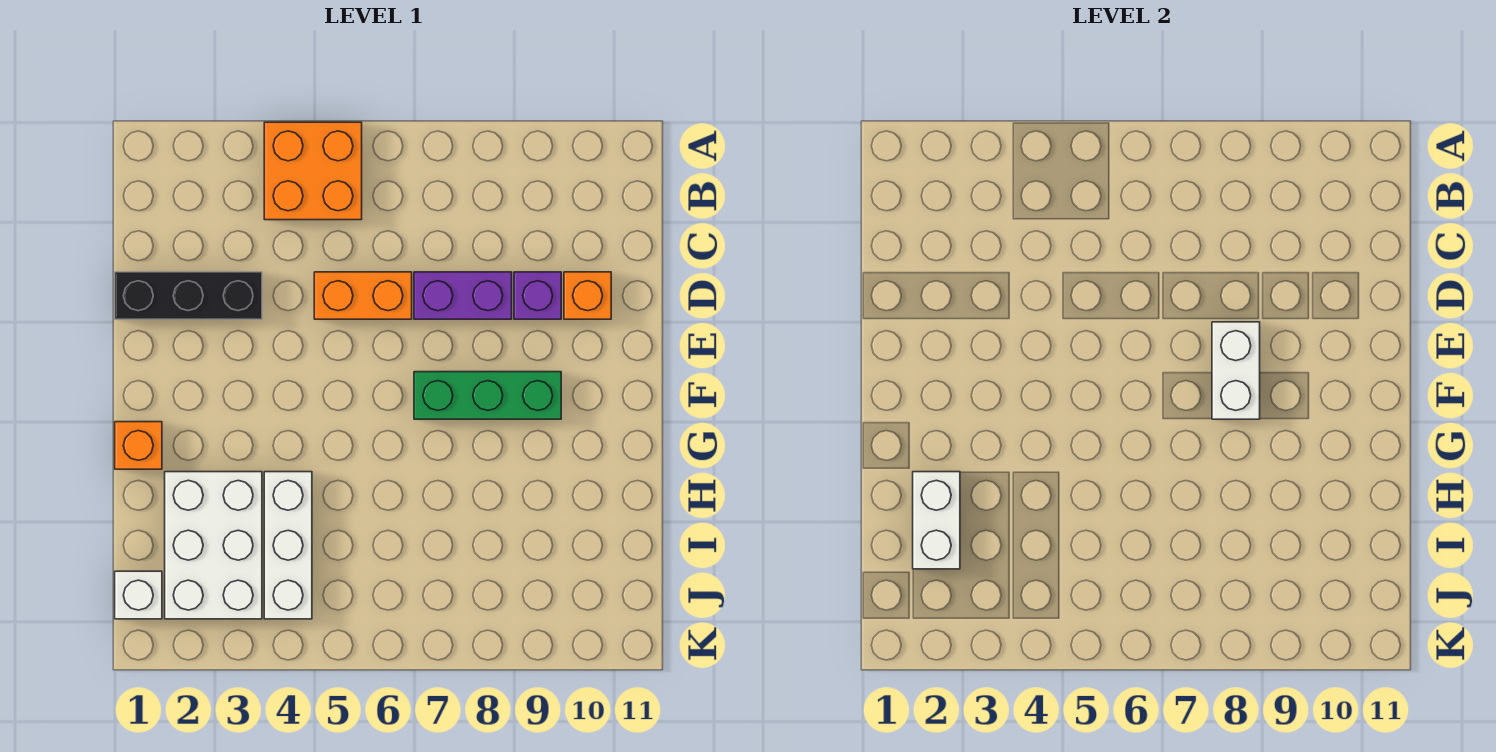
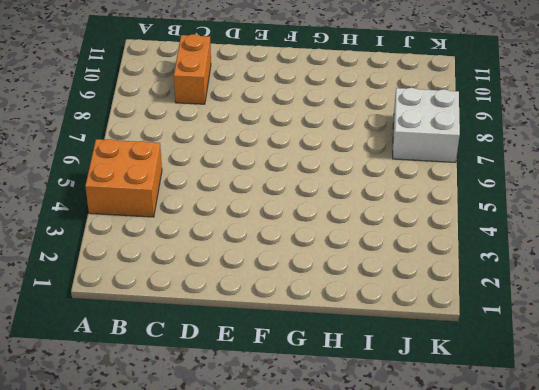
orange 1x2 brick [174,34,211,104] -> orange 1x2 brick moved to [314,272,412,319]
white 2x2 brick [393,88,460,162] -> none
none -> black 1x3 brick [115,272,262,319]
none -> purple 1x2 brick [414,272,512,319]
none -> purple 1x1 brick [514,272,561,319]

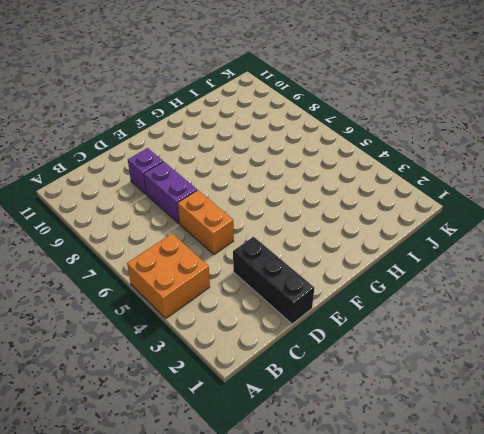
none -> orange 1x1 brick [564,272,611,319]
none -> green 1x3 brick [414,372,561,419]
none -> orange 1x1 brick [115,422,162,469]

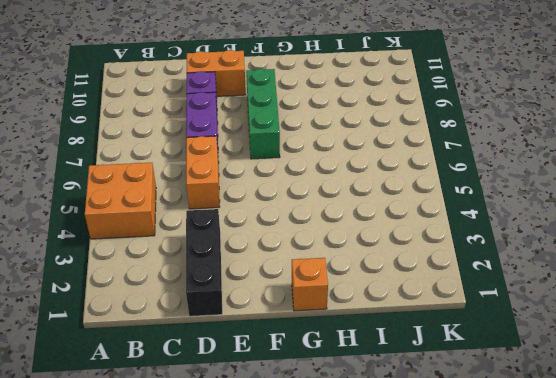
orange 1x2 brick [187,50,246,96] -> orange 1x1 brick [564,272,611,319]
none -> white 2x3 brick [165,472,262,619]
none -> white 1x3 brick [264,472,312,619]
none -> white 1x1 brick [115,571,162,619]

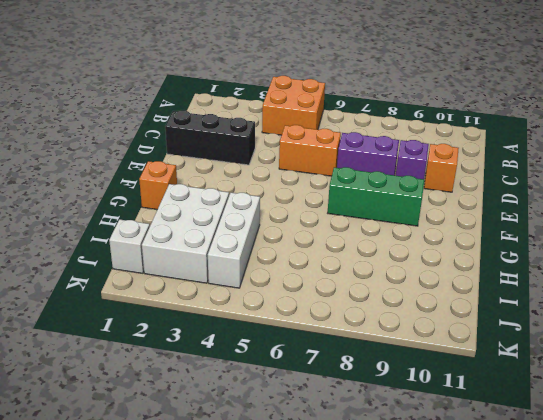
none -> white 1x2 brick [1212,322,1260,419]
none -> white 1x2 brick [913,472,960,569]

